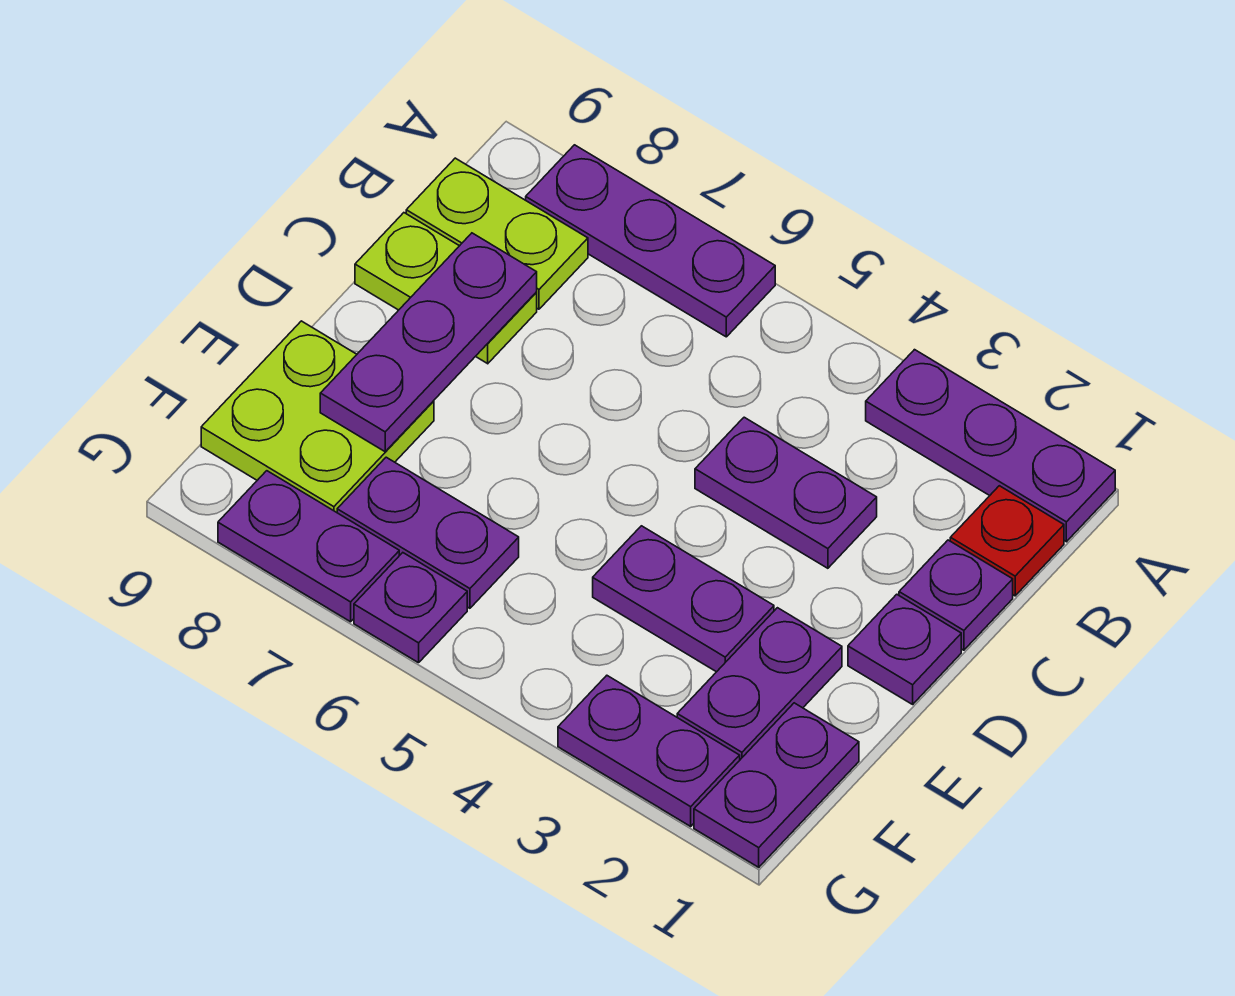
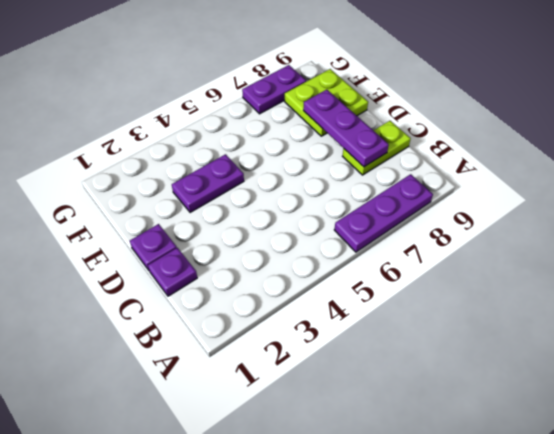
none -> purple 1x3 plate [866,350,1115,542]
none -> red 1x1 plate [950,486,1064,596]
none -> lime 1x2 plate [406,158,588,309]

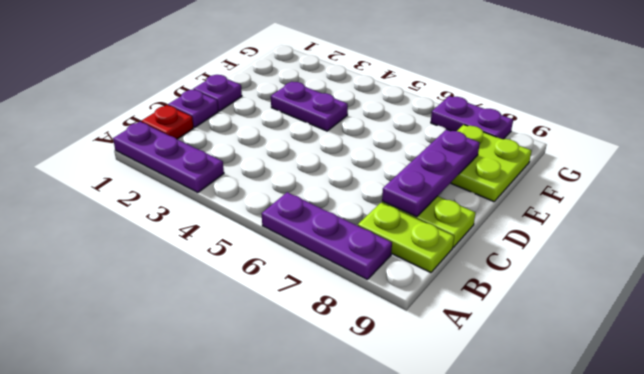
none -> purple 1x2 plate [695,417,877,568]
none -> purple 1x2 plate [677,608,842,760]
none -> purple 1x2 plate [694,703,859,867]

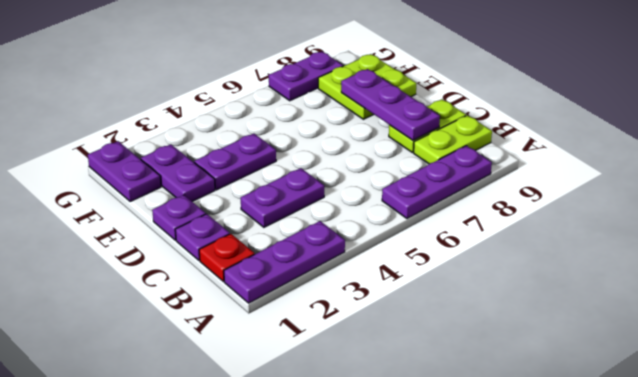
none -> purple 1x2 plate [337,457,519,608]
none -> purple 1x2 plate [558,676,740,826]
none -> purple 1x1 plate [354,553,467,663]

